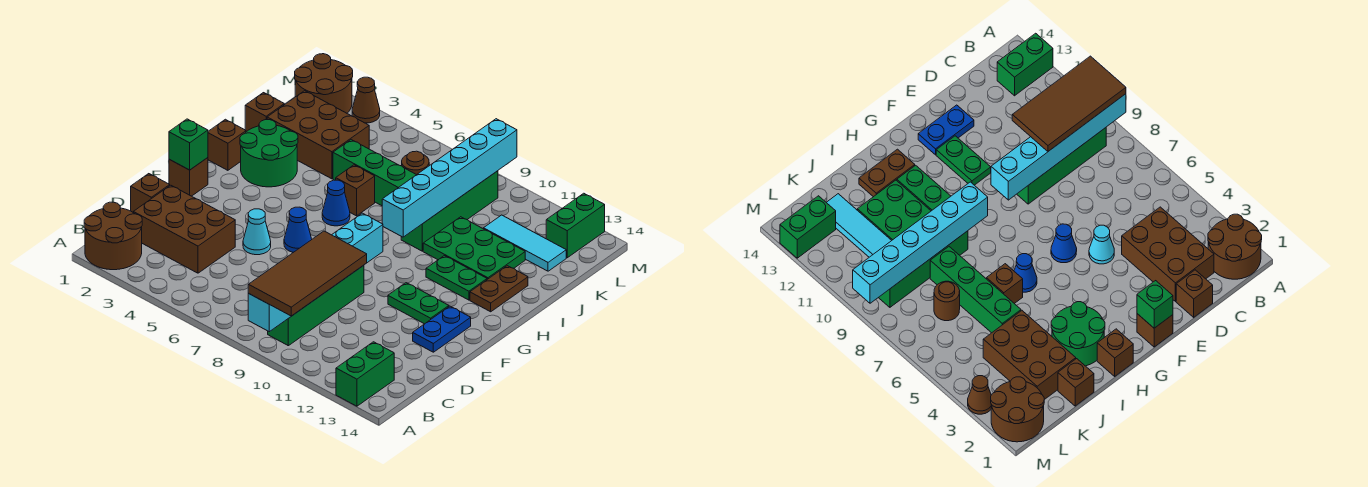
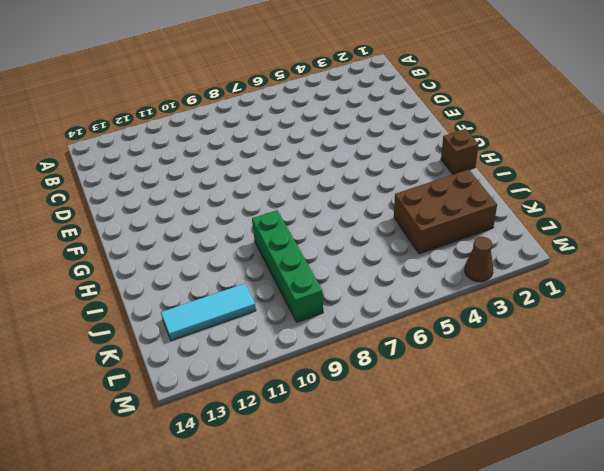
none -> brown 2x2 round brick [84,202,142,270]
none -> green 1x2 brick [336,342,394,406]
none -> green 1x4 brick [268,265,364,346]
none -> brown 2x3 brick [133,185,235,273]

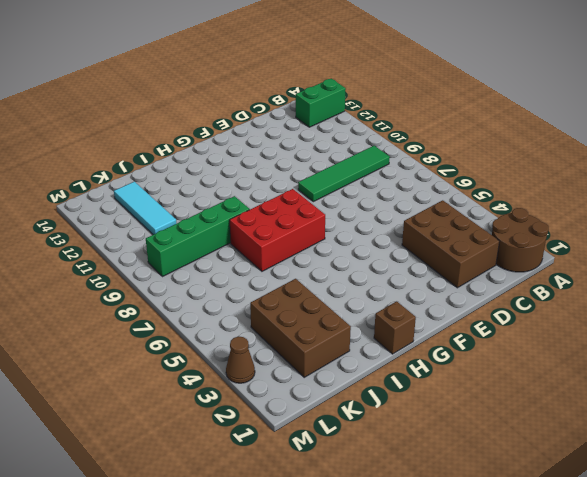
green 1x4 tile [298,146,390,202] -> green 1x4 brick [268,265,364,346]
red 2x3 brick [230,189,325,271] -> none
none -> brown 1x1 brick [131,174,170,212]
none -> cyan 1x1 cone [243,209,271,255]
none -> blue 1x2 plate [413,306,471,352]
none -> brown 1x1 brick [169,158,208,196]

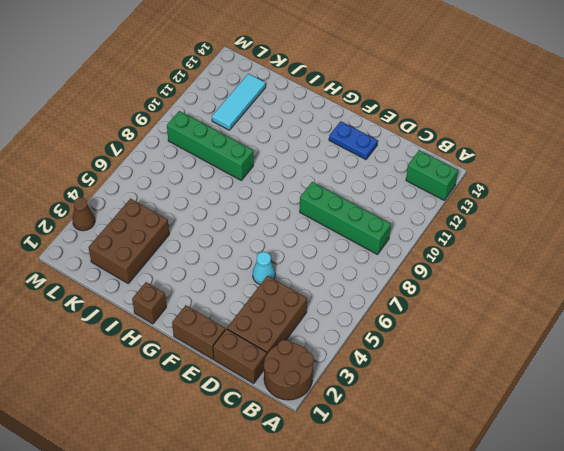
brown 1x2 brick [213,329,267,383] -> brown 1x1 brick [131,174,170,212]
brown 1x2 brick [172,305,225,359] -> brown 1x1 brick [169,158,208,196]
none -> blue 1x1 cone [284,207,312,252]
none -> green 1x2 plate [388,283,449,324]
none -> green 2x2 round brick [240,120,298,187]
none -> blue 1x1 cone [322,180,350,226]

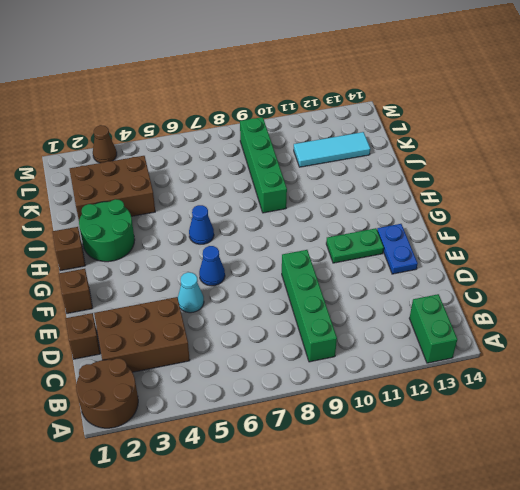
none -> green 1x2 plate [426,256,487,300]
none -> brown 1x2 plate [470,266,528,312]
none -> brown 1x1 brick [336,165,375,216]
none -> green 2x3 plate [423,217,525,279]

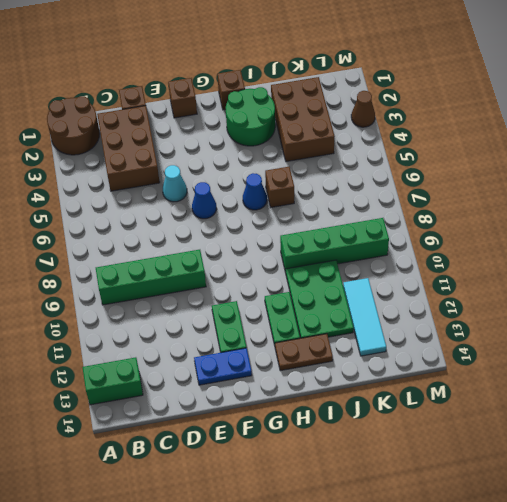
none -> brown 1x1 brick [245,93,284,132]
none -> green 1x4 brick [333,140,416,206]
none -> brown 1x1 round brick [402,151,429,175]
none -> brown 2x2 round brick [295,54,353,113]

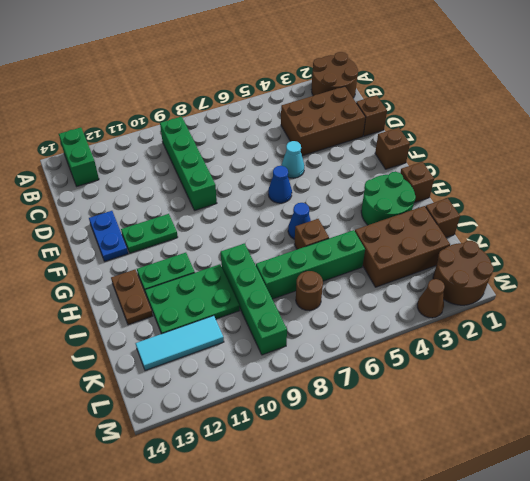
none -> green 1x2 brick [546,193,605,258]
none -> cyan 1x6 brick [248,213,383,332]
none -> green 1x1 brick [169,119,208,170]
none -> cyan 1x6 brick [382,119,517,237]

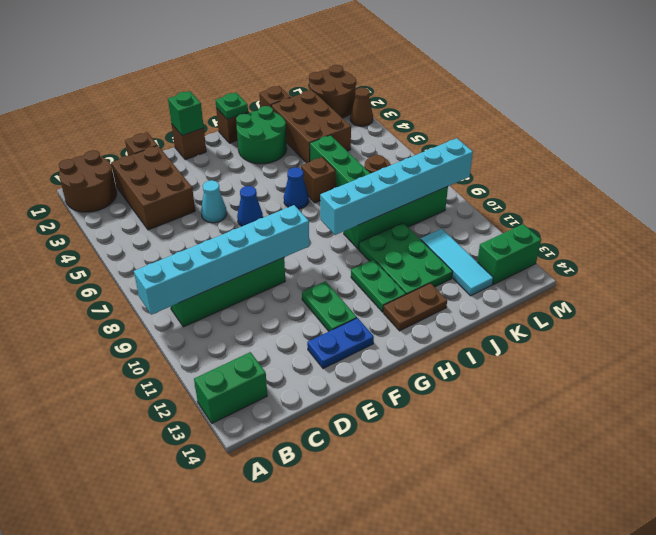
green 1x1 plate [215,93,248,119] -> none
none -> brown 2x4 tile [248,231,367,316]

